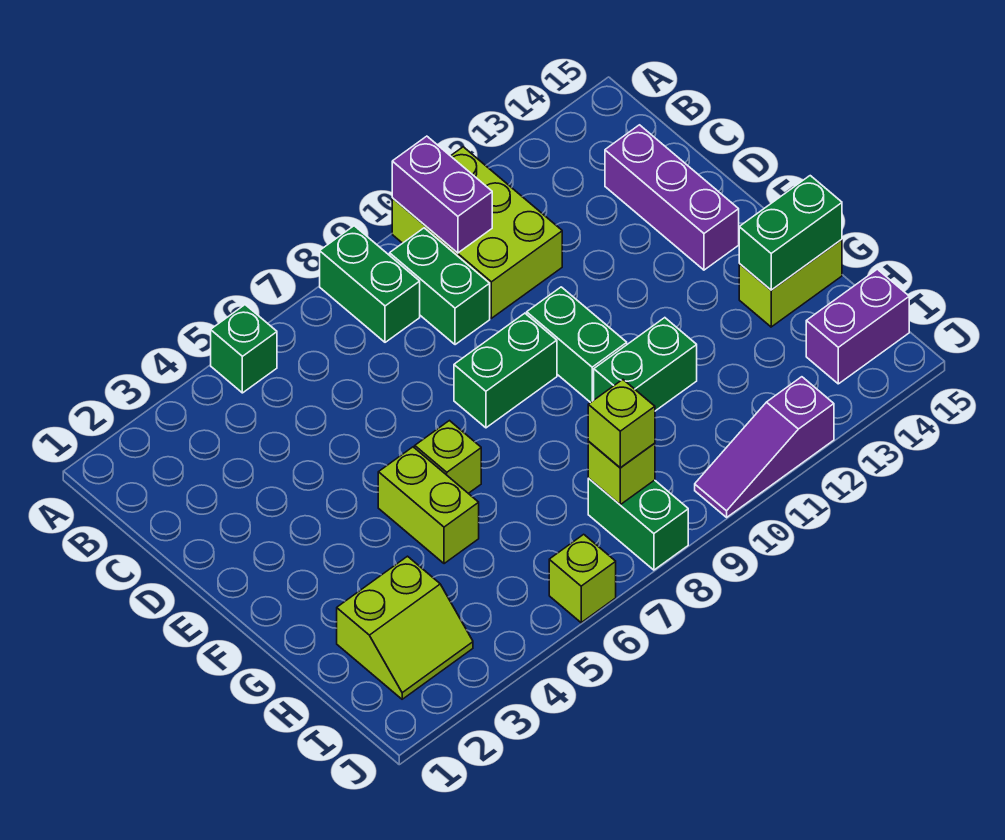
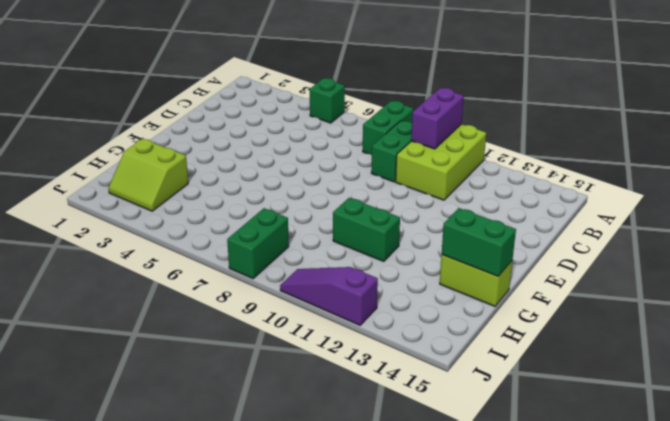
none -> purple 1x3 brick [605,125,739,270]
none -> green 1x2 brick [454,313,557,428]
none -> green 1x2 brick [527,287,627,403]

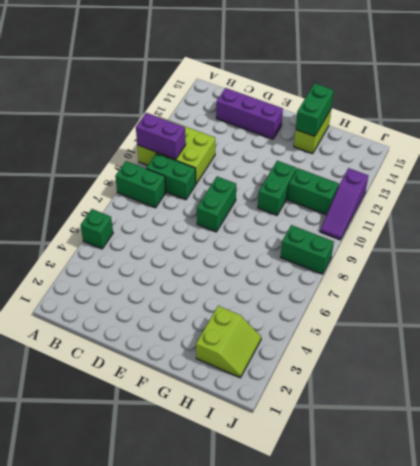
green 1x2 brick [287,168,339,215] -> green 1x2 brick moved to [527,287,627,403]
none -> lime 1x2 brick [378,447,479,564]
none -> lime 1x1 brick [415,421,481,493]
none -> purple 1x2 brick [806,269,909,384]

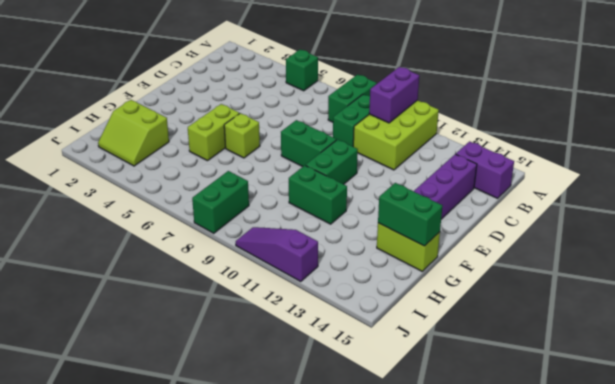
purple 1x2 brick [456,141,514,198] -> purple 1x2 brick moved to [806,269,909,384]
none -> lime 1x1 brick [549,534,616,623]
none -> lime 1x1 brick [588,441,655,505]
none -> lime 1x1 brick [588,380,655,468]

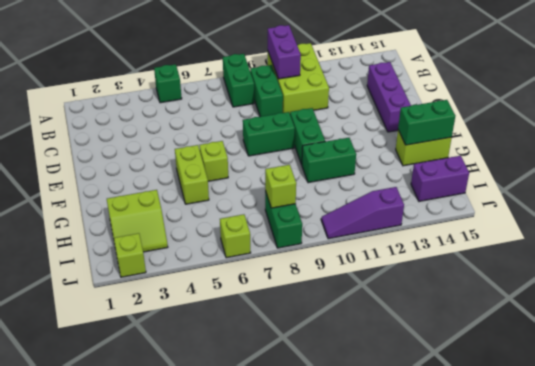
lime 1x1 brick [114,233,146,277] -> lime 1x1 brick moved to [588,380,655,468]

